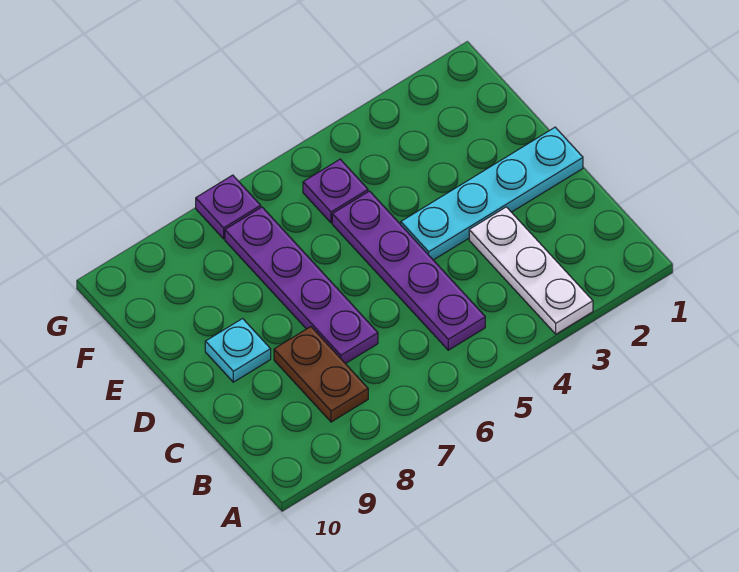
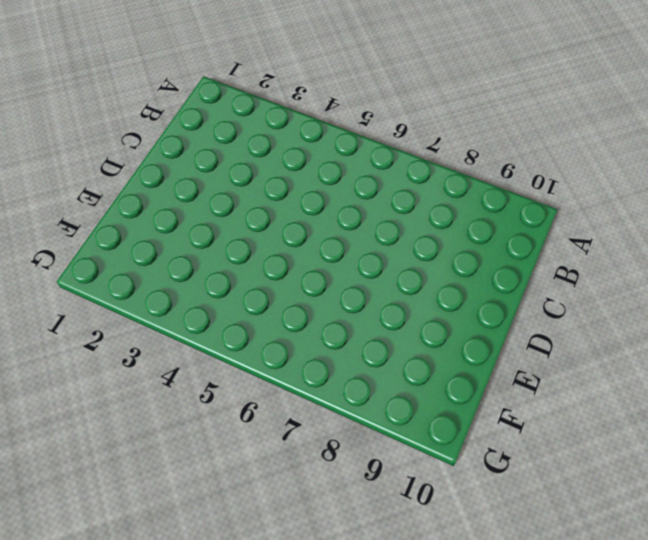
none -> white 1x3 plate [469,207,593,334]
none -> purple 1x4 plate [332,191,485,350]

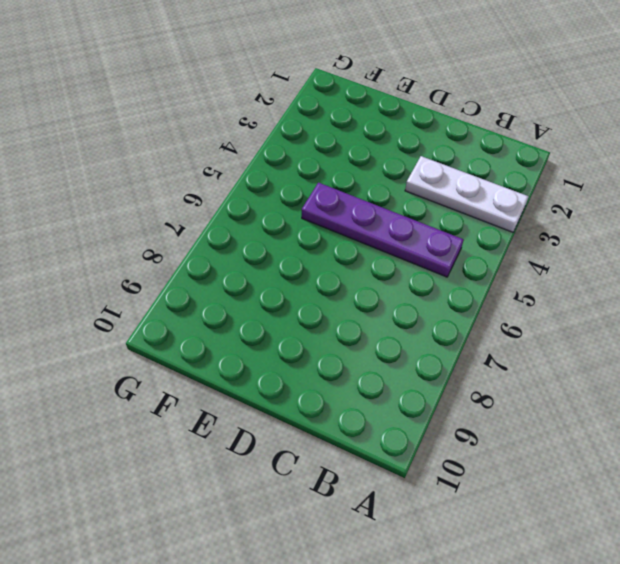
none -> brown 1x2 plate [274,327,368,422]
none -> purple 1x4 plate [225,207,378,364]

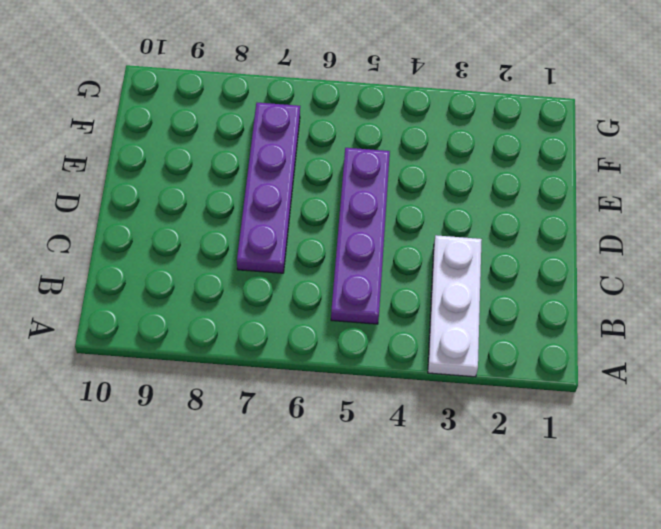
none -> brown 1x2 plate [274,327,368,422]
none -> cyan 1x4 plate [401,127,583,260]

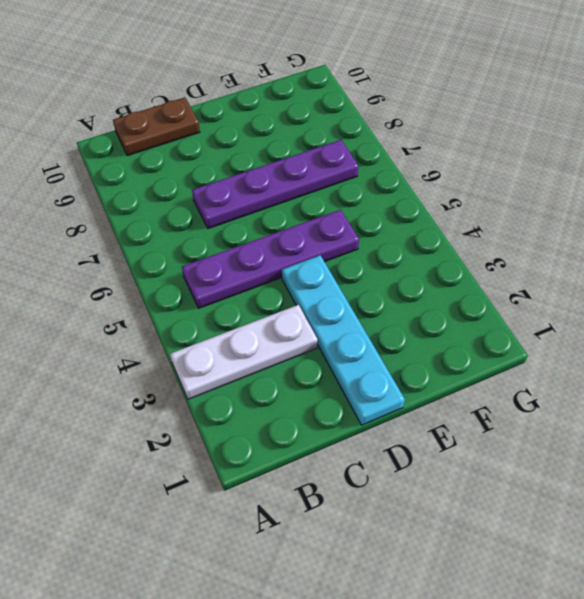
brown 1x2 plate [113,98,200,156] -> brown 1x2 plate moved to [274,327,368,422]
none -> cyan 1x1 plate [205,319,271,382]
none -> purple 1x1 plate [303,159,368,223]

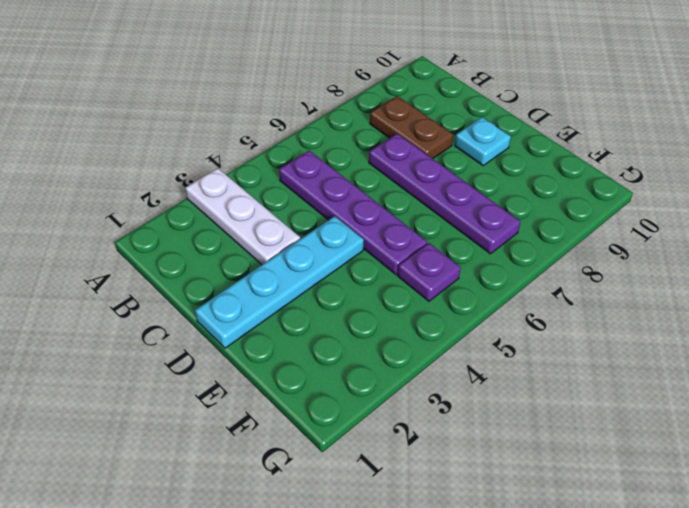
none -> purple 1x1 plate [196,175,261,239]

